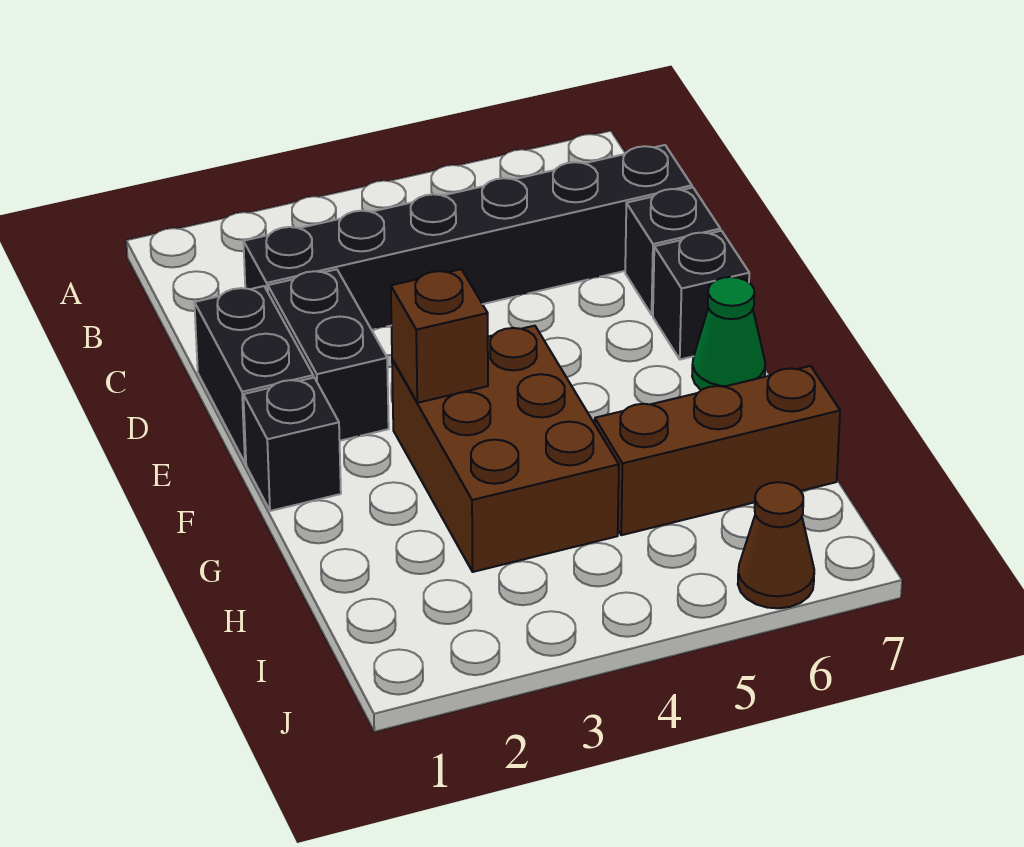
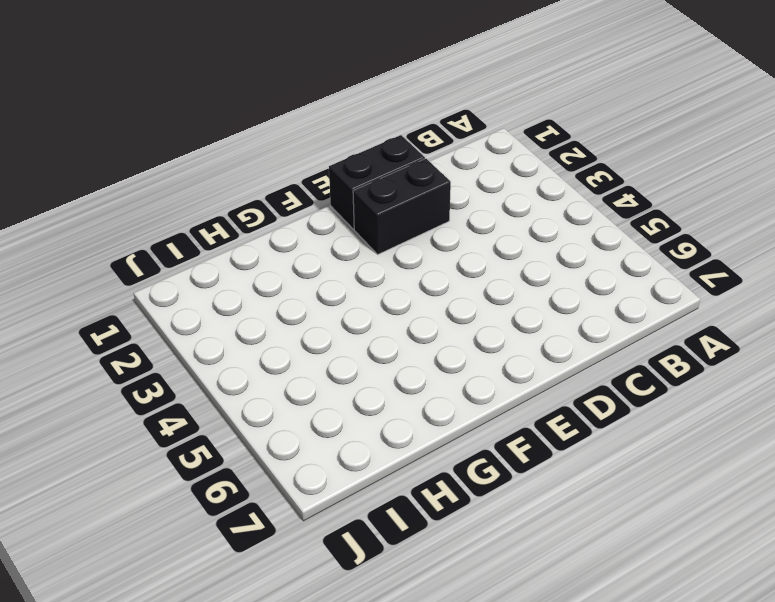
none -> black 1x6 brick [243,145,692,330]
none -> black 1x1 brick [625,188,720,315]

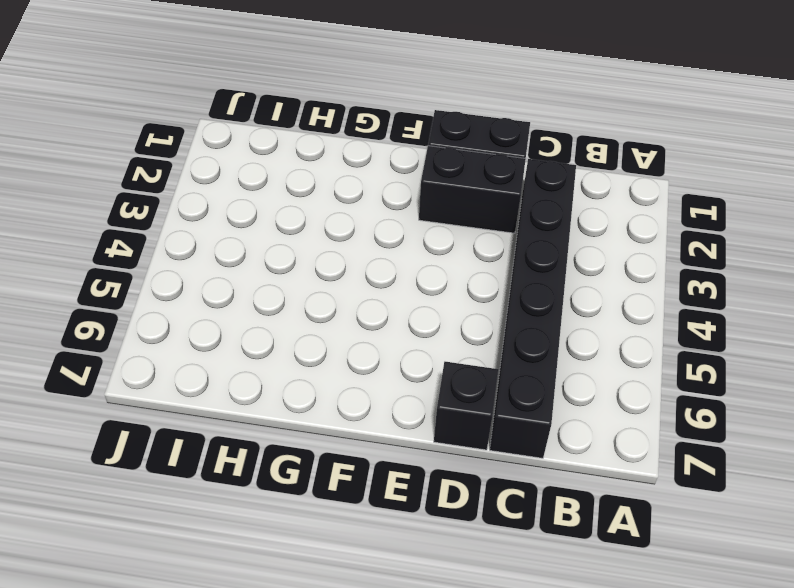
none -> black 1x1 brick [653,231,749,359]
none -> black 1x1 brick [243,378,341,511]

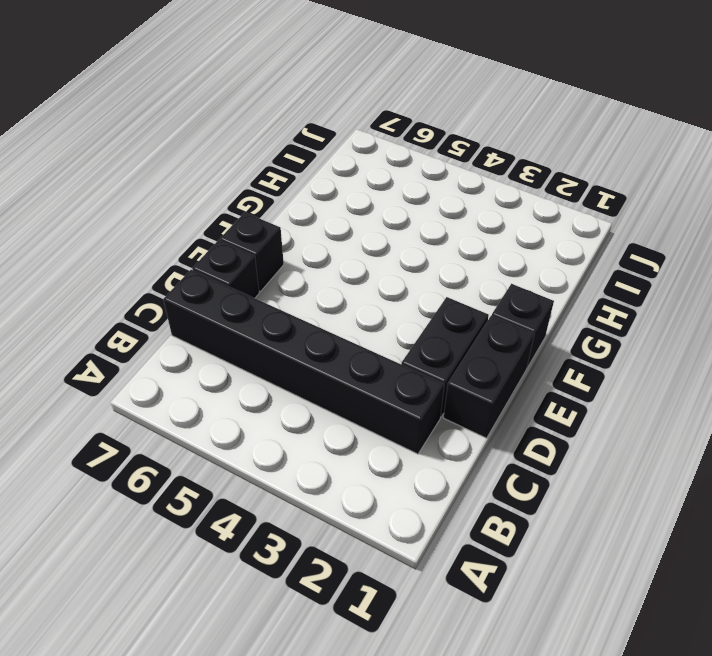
none -> brown 2x3 brick [392,326,619,572]
none -> green 1x1 cone [692,277,765,390]

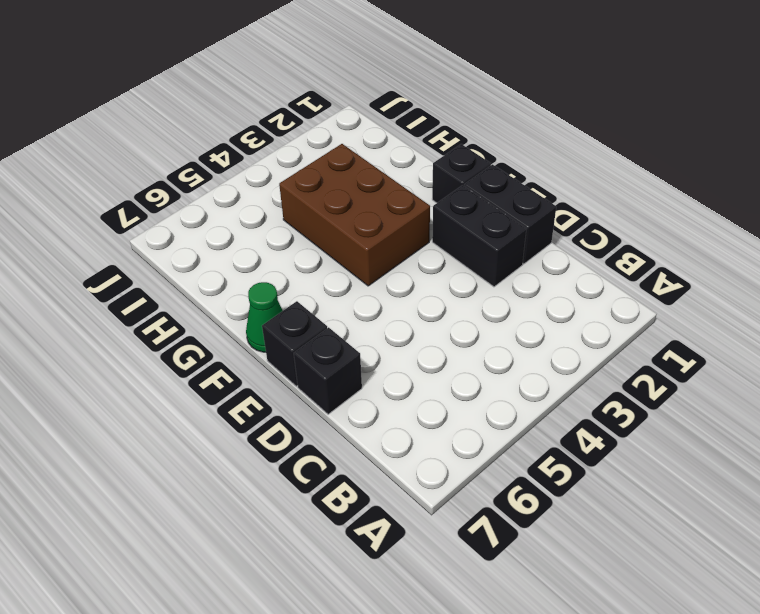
none -> black 1x6 brick [243,145,692,330]
none -> brown 1x3 brick [594,366,840,535]

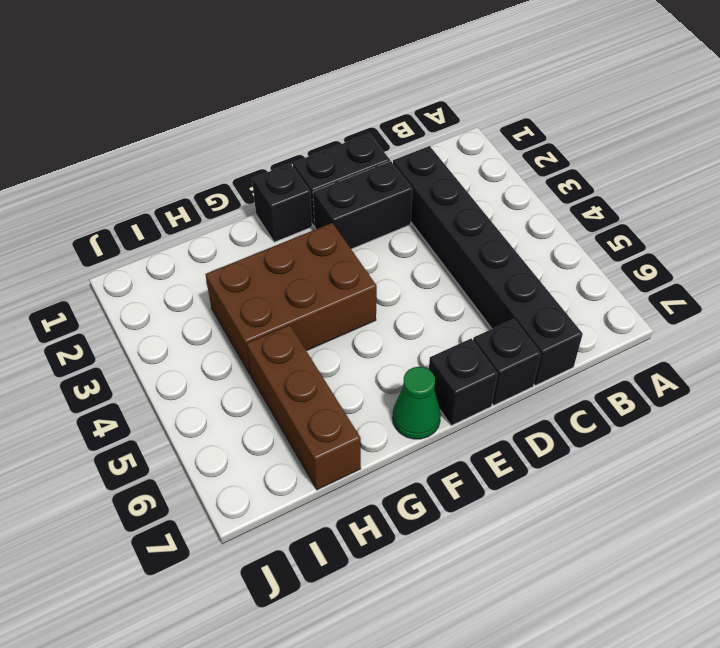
none -> brown 1x1 cone [738,482,814,608]
none -> brown 1x1 brick [391,269,488,403]

